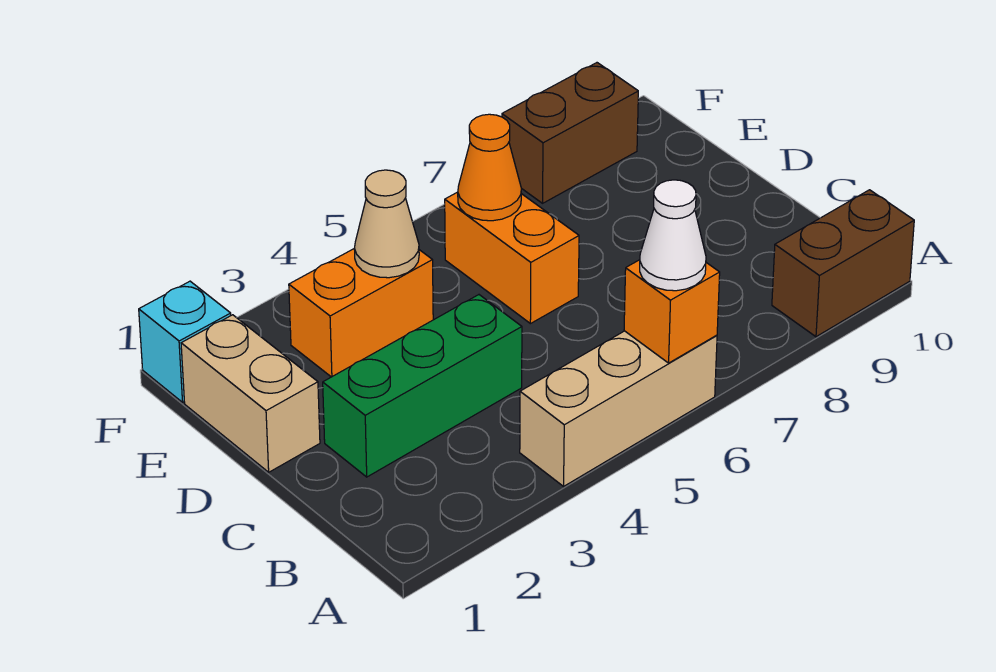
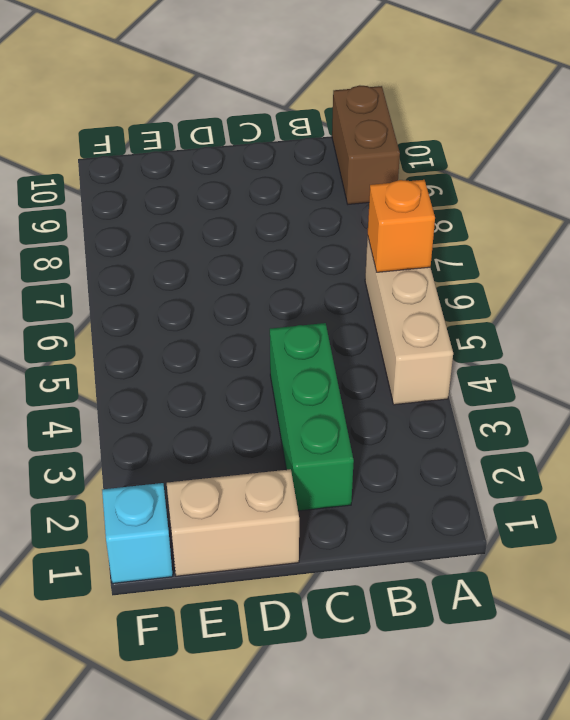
none -> orange 1x2 brick [445,192,579,324]
none -> orange 1x2 brick [289,249,433,377]
none -> brown 1x2 brick [502,63,638,203]

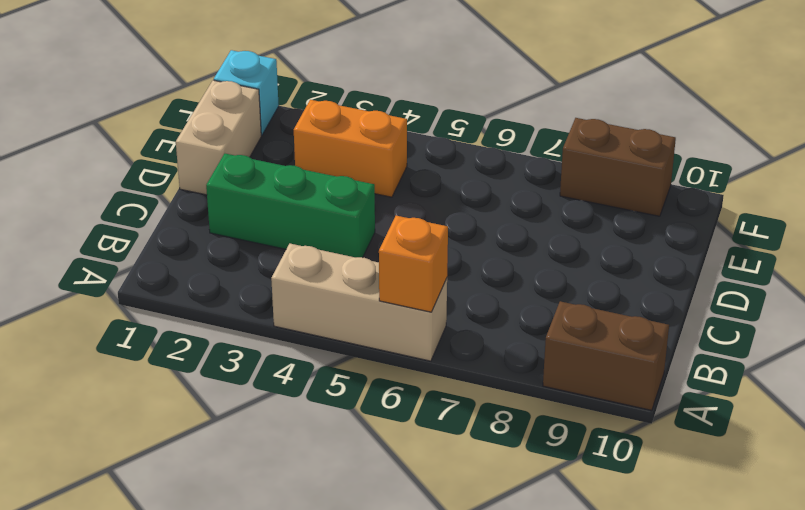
none -> orange 1x2 brick [445,192,579,324]
none -> tan 1x1 cone [354,170,419,278]
none -> orange 1x1 cone [458,114,521,221]

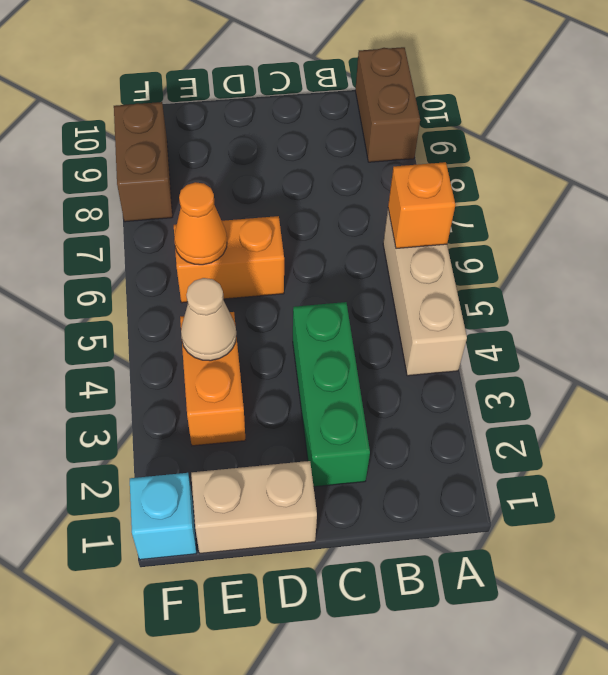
none -> white 1x1 cone [640,180,706,291]

